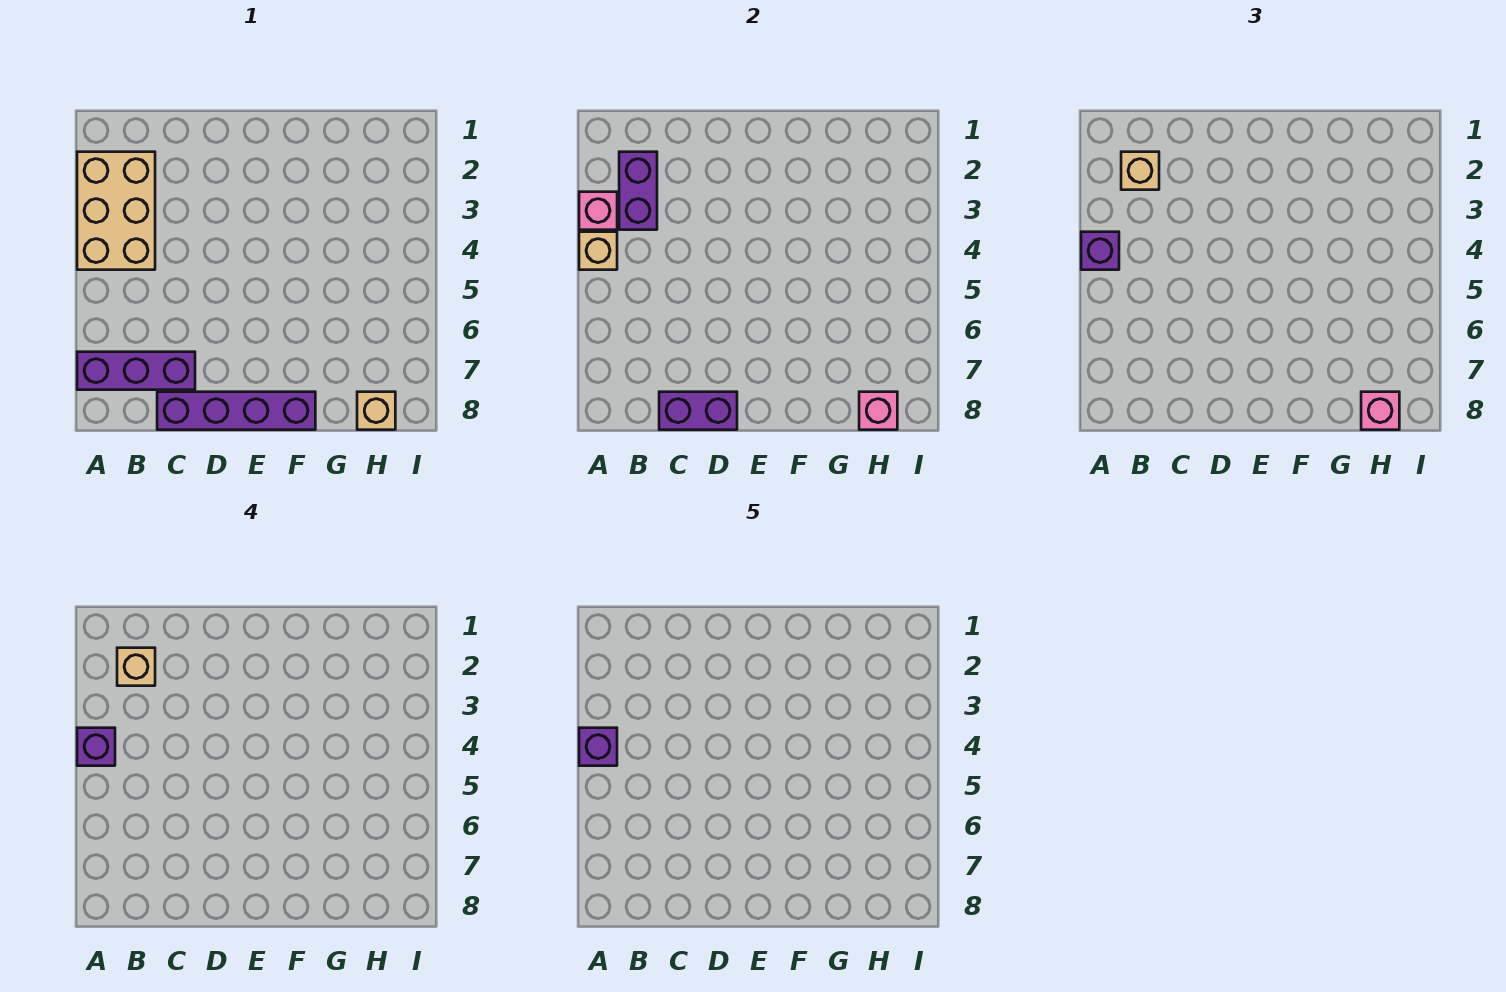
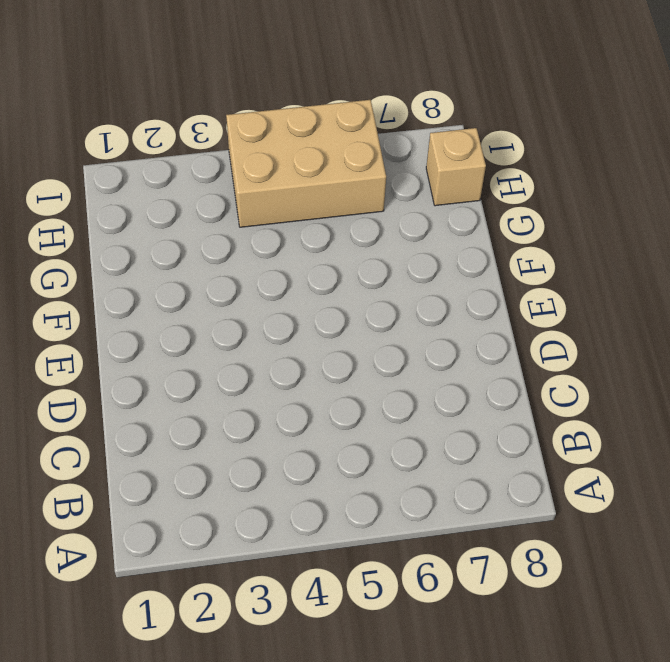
tan 2x3 brick [226,100,386,227] -> tan 2x3 brick moved to [77,152,155,270]
none -> purple 1x3 brick [77,352,195,390]
none -> purple 1x4 brick [157,392,315,430]
none -> pink 1x1 brick [579,192,617,230]

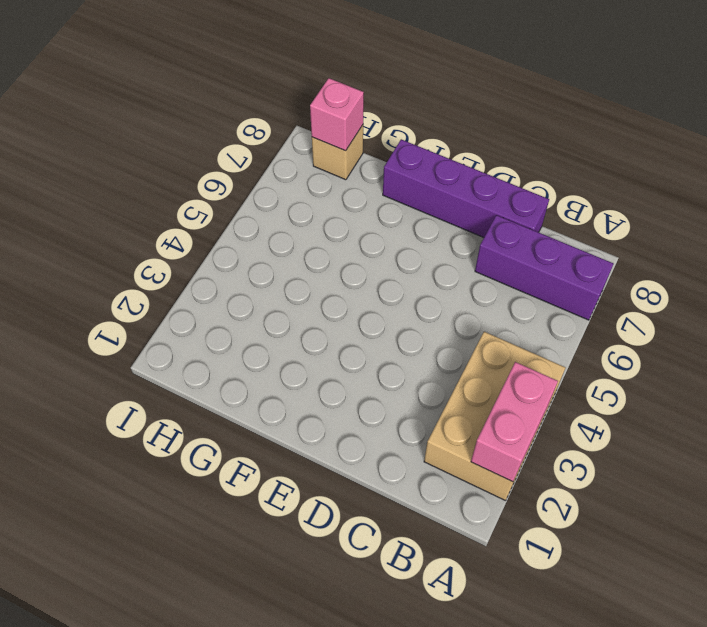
pink 1x2 brick [471,362,558,482] -> pink 1x1 brick [579,192,617,230]
none -> tan 1x1 brick [579,232,617,270]
none -> purple 1x2 brick [619,152,657,230]
none -> purple 1x2 brick [659,392,737,430]

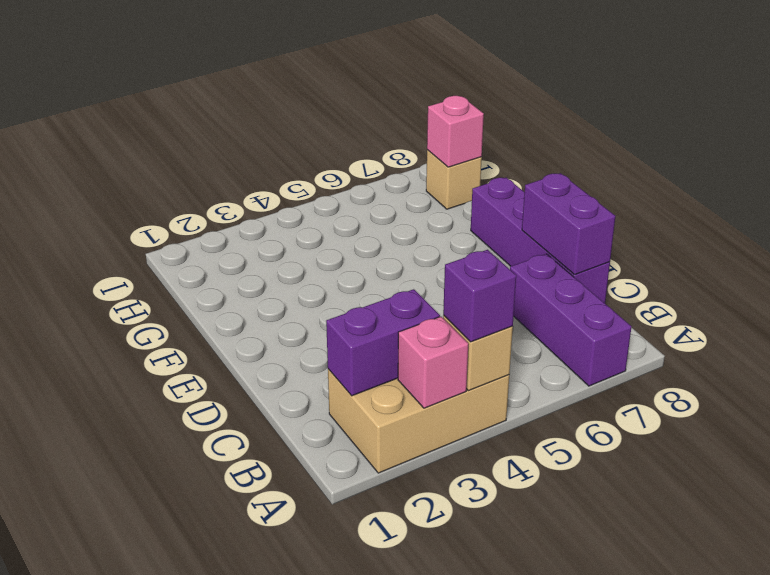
none -> tan 1x1 brick [1121,152,1159,190]
none -> pink 1x1 brick [1361,392,1399,430]
none -> purple 1x1 brick [77,728,115,766]

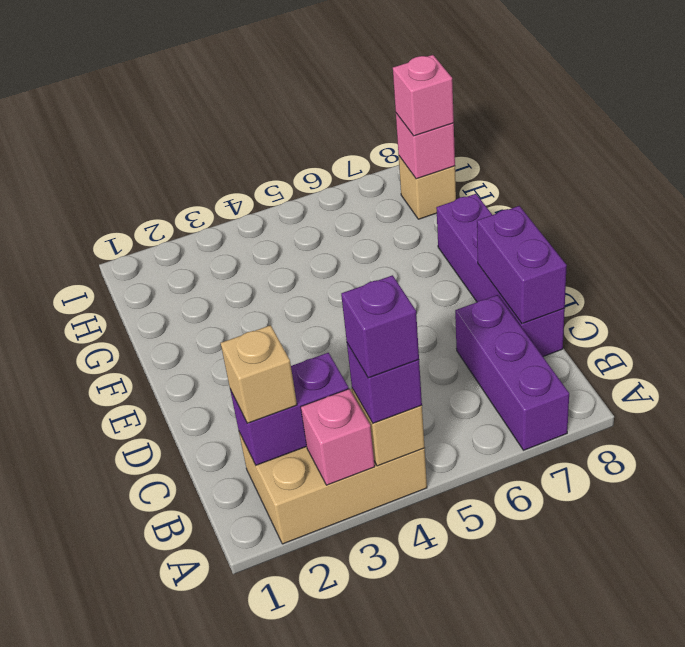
none -> tan 1x1 brick [117,648,155,686]
none -> purple 1x1 brick [579,728,617,766]

